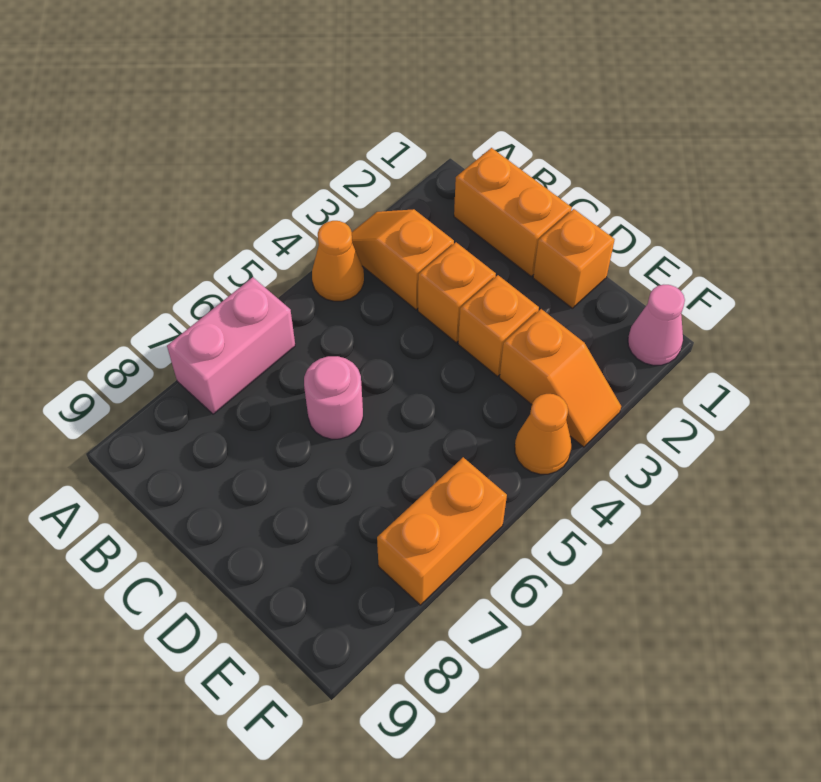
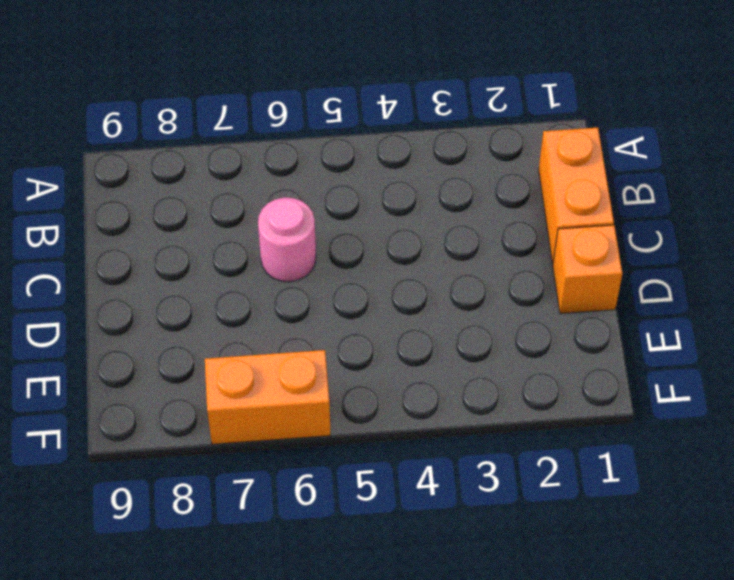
none -> orange 1x2 slope [352,209,454,310]
none -> orange 1x1 cone [312,221,364,301]
none -> pink 1x2 brick [167,277,295,414]

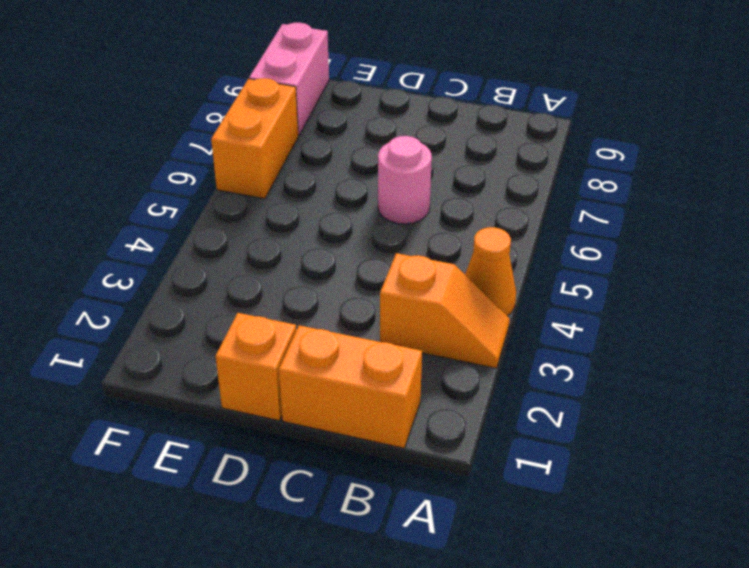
pink 1x2 brick [249,23,329,136] -> pink 1x2 brick moved to [167,277,295,414]
none -> orange 1x1 brick [418,242,496,343]
none -> orange 1x1 brick [458,275,539,376]
none -> orange 1x2 slope [500,309,621,447]

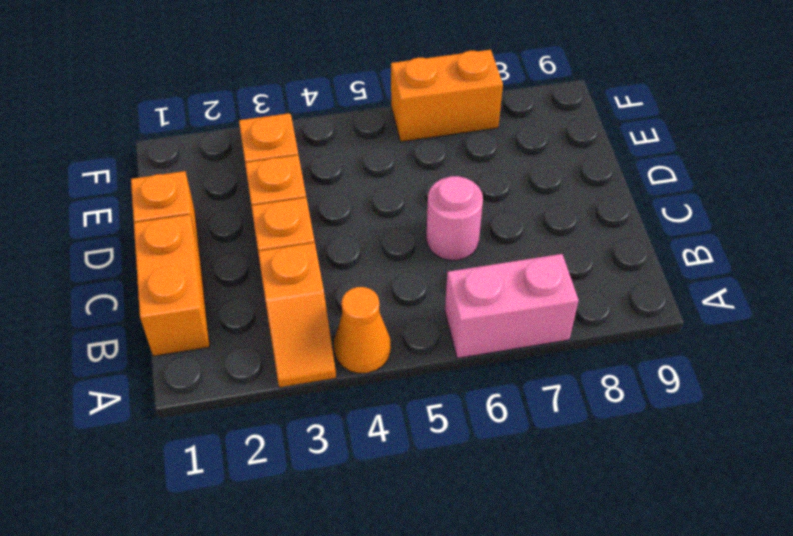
none -> pink 1x1 cone [628,285,685,365]
none -> orange 1x1 cone [515,394,571,474]

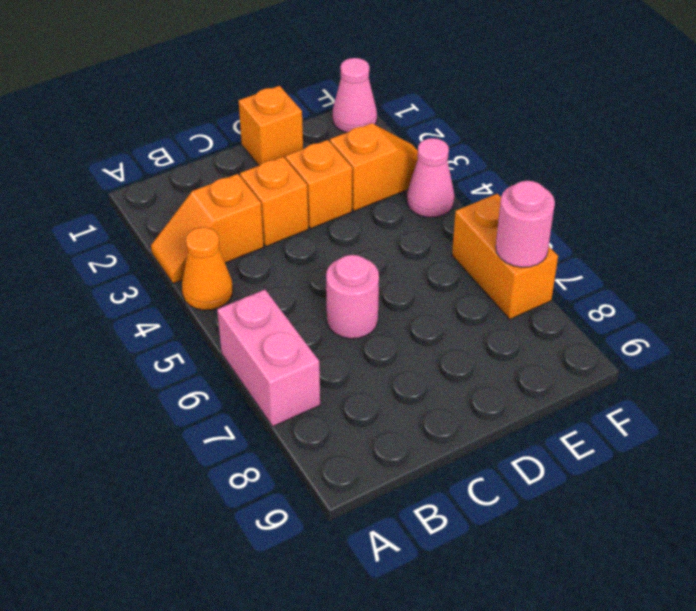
pink 1x1 cone [407,138,454,217] -> orange 1x1 cone [515,394,571,474]
pink 1x1 round brick [496,181,555,267] -> none
none -> orange 1x2 brick [454,148,572,276]

